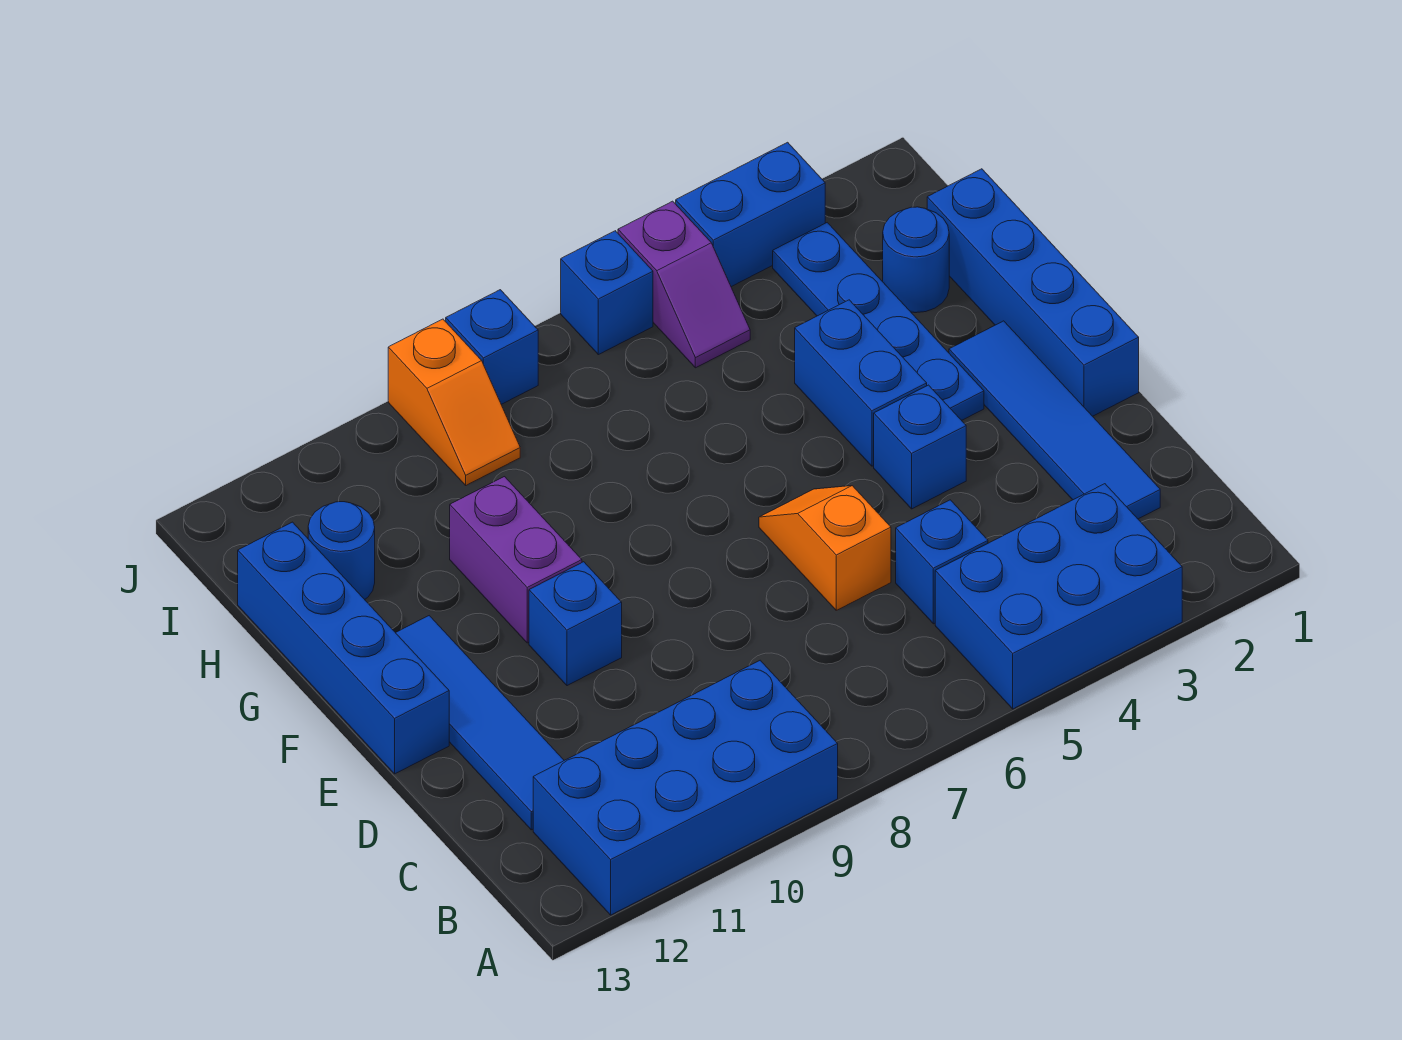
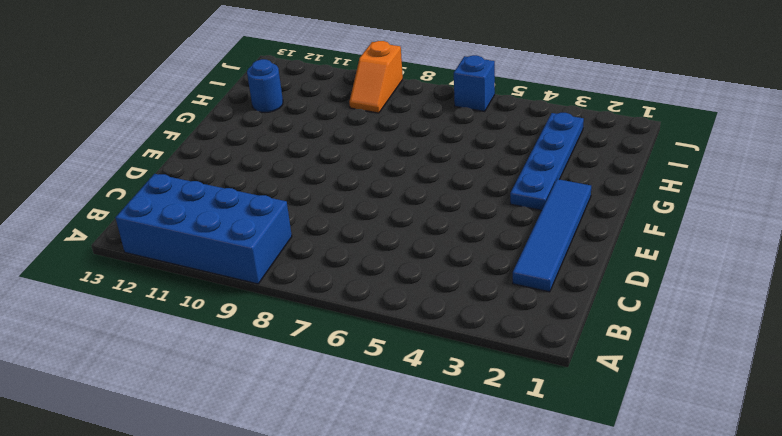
none -> blue 2x3 brick [935,484,1182,709]
none -> blue 1x1 brick [896,500,988,624]
none -> blue 1x4 tile [396,616,564,830]

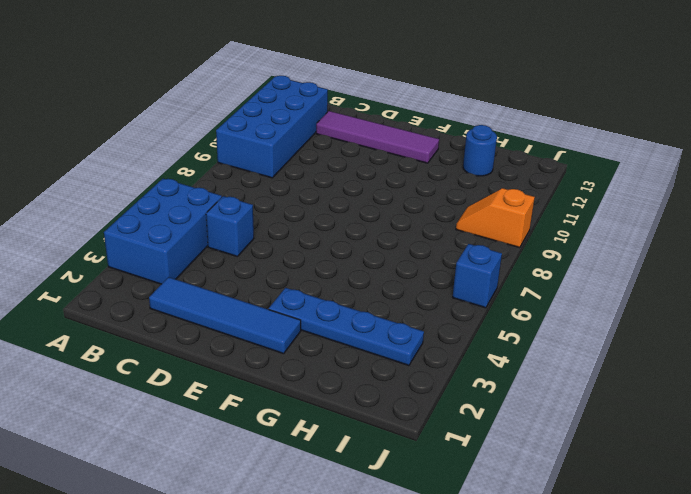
purple 1x4 tile [316,111,439,163] -> blue 1x4 tile [396,616,564,830]
none -> orange 1x2 slope [759,486,891,610]
none -> blue 1x4 brick [927,169,1139,416]
none -> blue 1x1 brick [874,385,966,509]

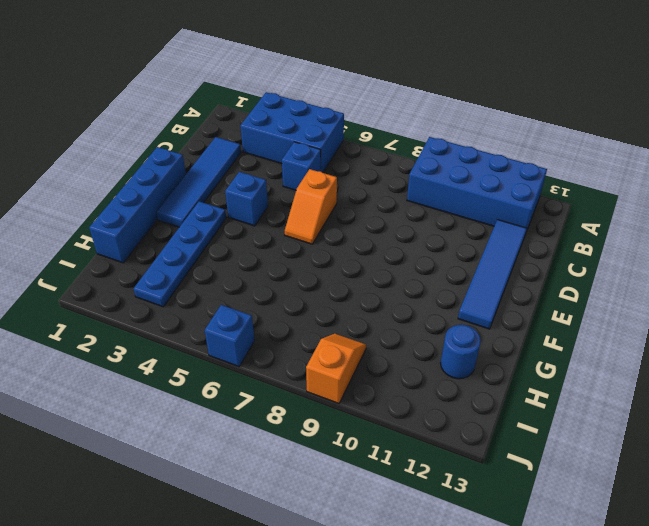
none -> blue 1x1 brick [529,562,622,686]
none -> blue 1x4 brick [238,522,449,774]
none -> blue 1x2 brick [795,300,927,466]

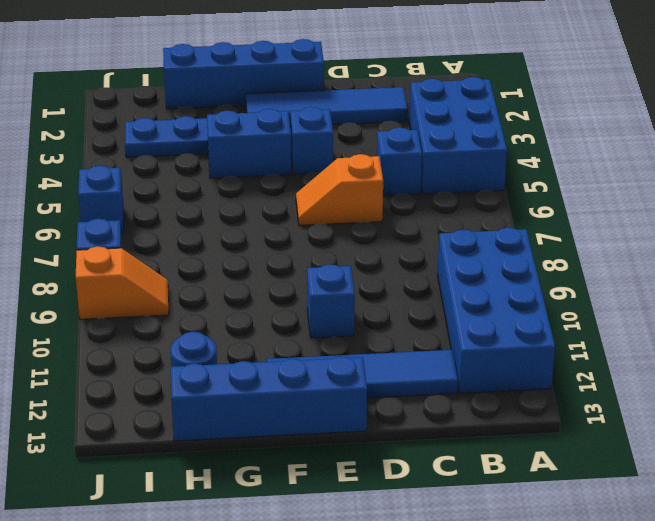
none -> purple 1x2 brick [450,477,582,643]
none -> blue 1x1 round brick [883,207,949,313]
none -> purple 1x2 slope [618,201,750,368]

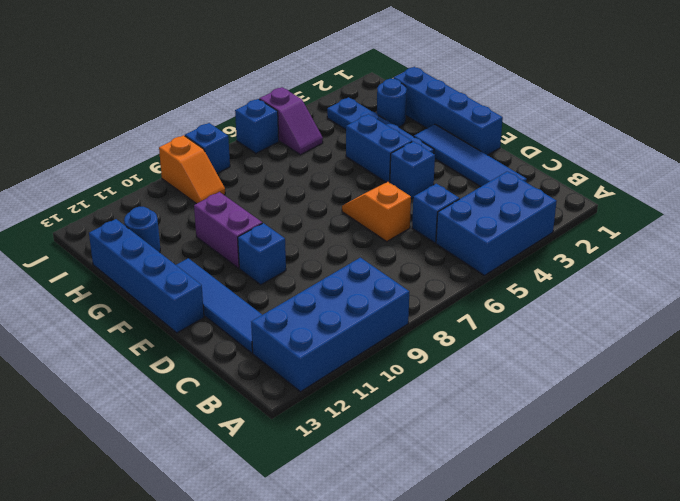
none -> blue 1x2 brick [676,142,825,287]

